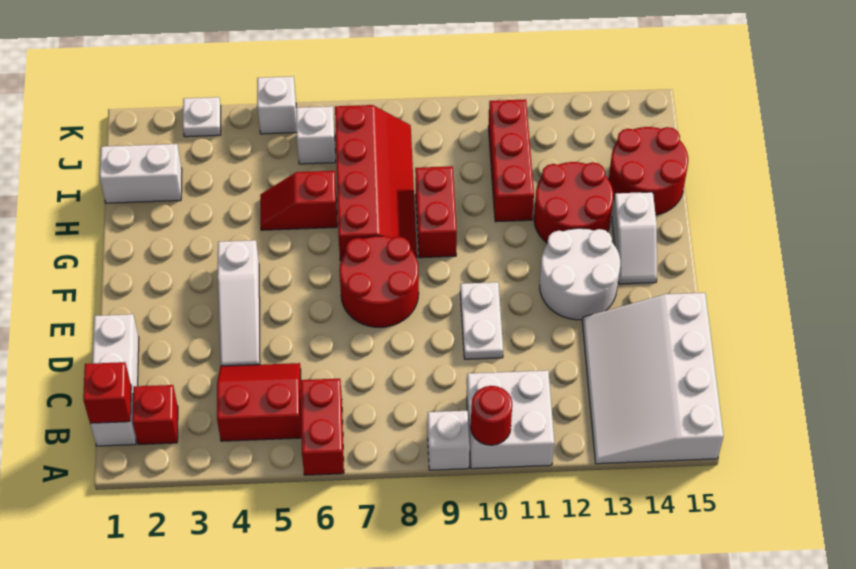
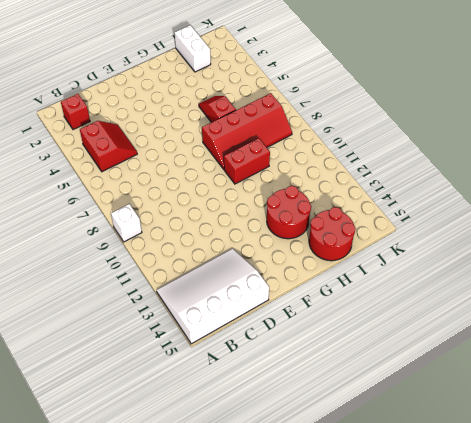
none -> red 1x2 brick [301,379,344,475]
none -> white 2x2 brick [467,370,554,469]
none -> white 1x3 brick [90,314,139,446]

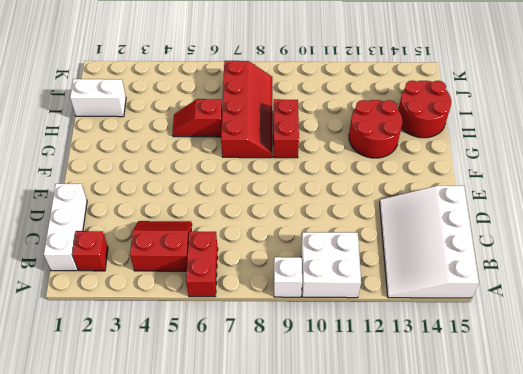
none -> white 1x3 slope [218,240,260,366]
none -> white 1x2 plate [460,282,503,359]
none -> red 2x2 round brick [339,236,419,327]

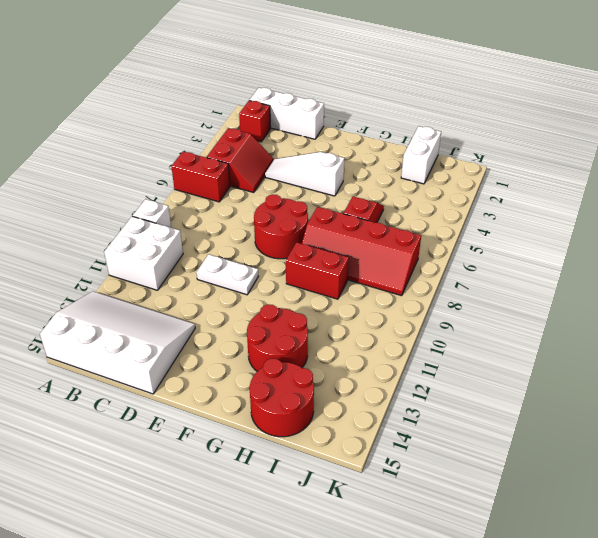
none -> white 2x2 round brick [540,228,620,320]
none -> white 1x2 slope [612,192,657,284]
none -> red 1x3 brick [488,99,534,222]

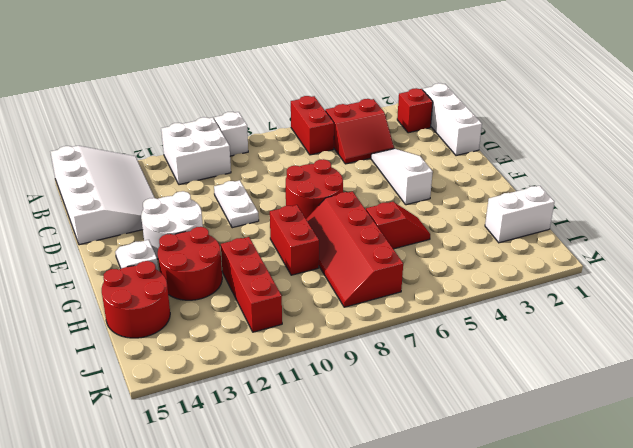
none -> white 1x1 brick [296,106,336,164]
none -> white 1x1 plate [183,97,221,137]
none -> white 1x1 brick [257,76,297,134]

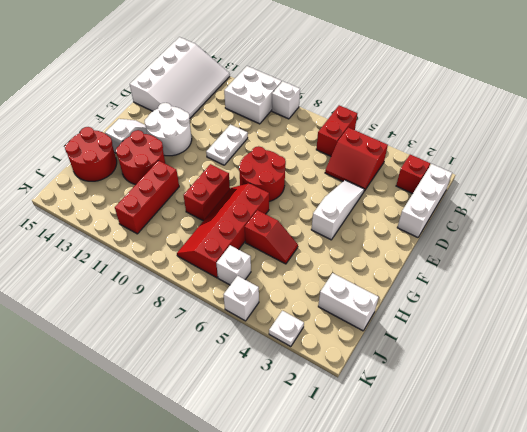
none -> red 1x1 round brick [471,386,512,445]
none -> red 1x1 brick [83,362,131,423]

